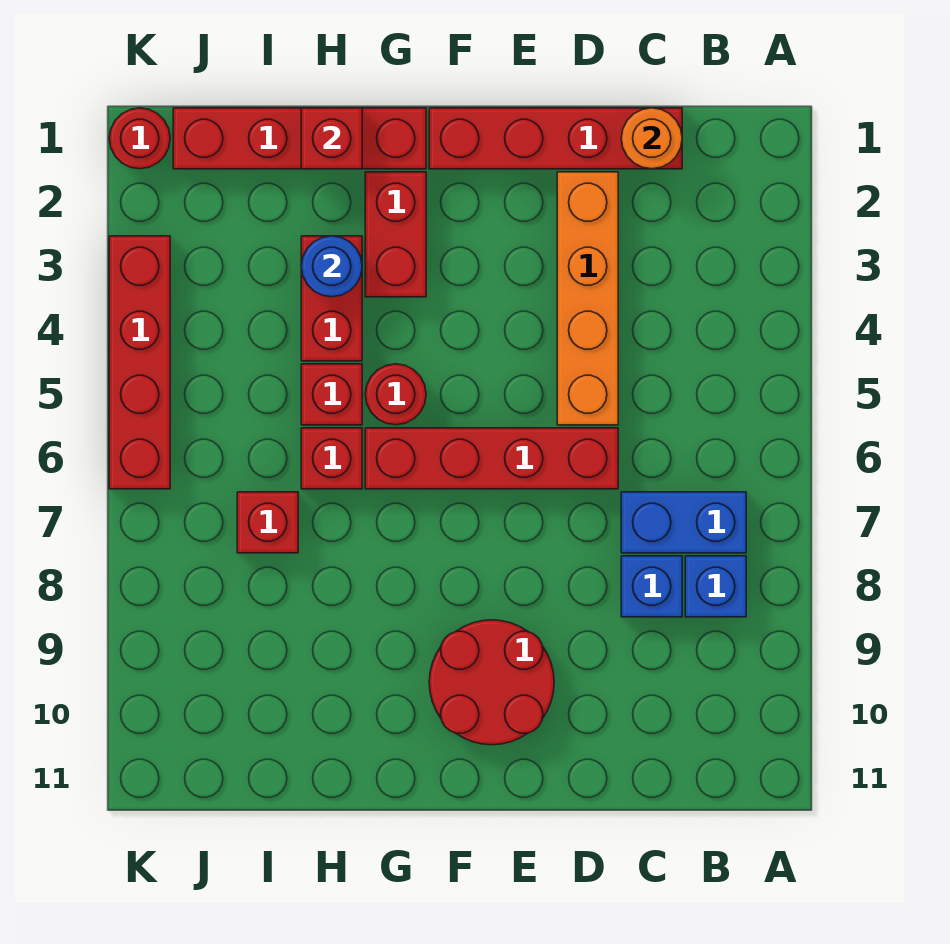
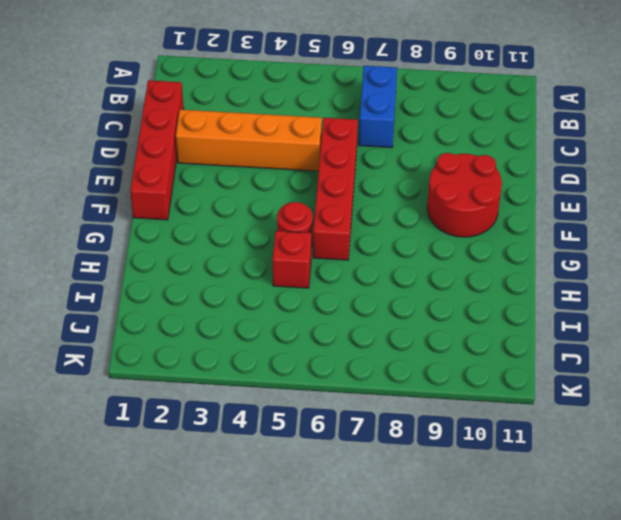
none -> blue 1x1 brick [685,556,746,617]
none -> blue 1x1 brick [621,556,682,617]
none -> red 1x4 brick [173,108,426,169]

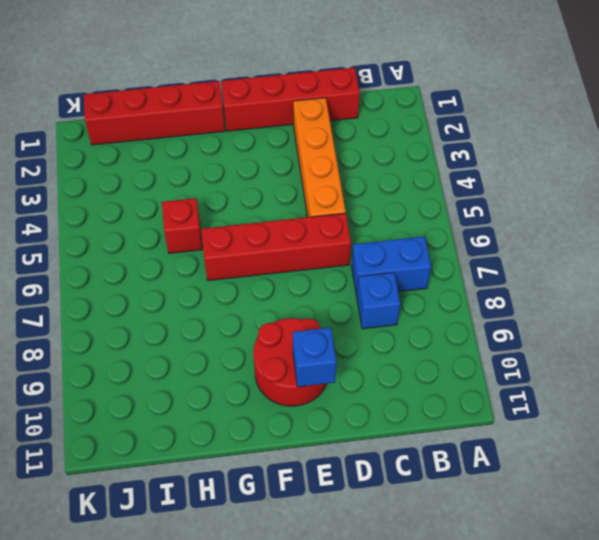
blue 1x1 brick [293,327,336,387] -> blue 1x1 brick moved to [685,556,746,617]
none -> red 1x2 brick [365,172,426,297]
none -> red 1x1 round brick [365,364,426,425]
none -> red 1x2 brick [301,236,362,361]

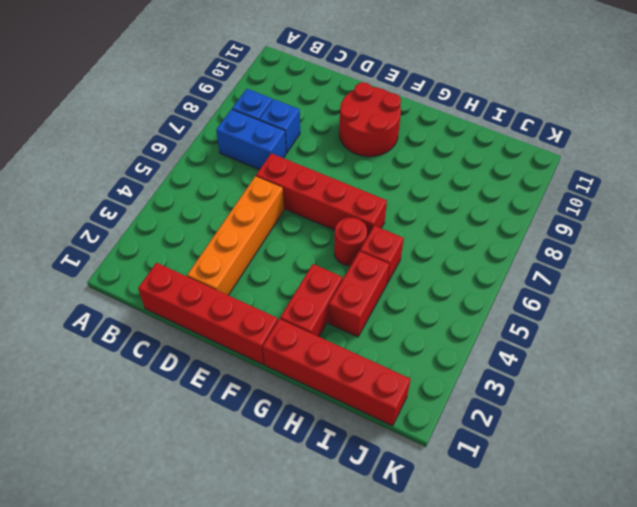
none -> red 1x1 brick [301,428,362,489]
none -> red 1x1 brick [237,492,298,553]
none -> red 1x1 round brick [109,108,170,169]

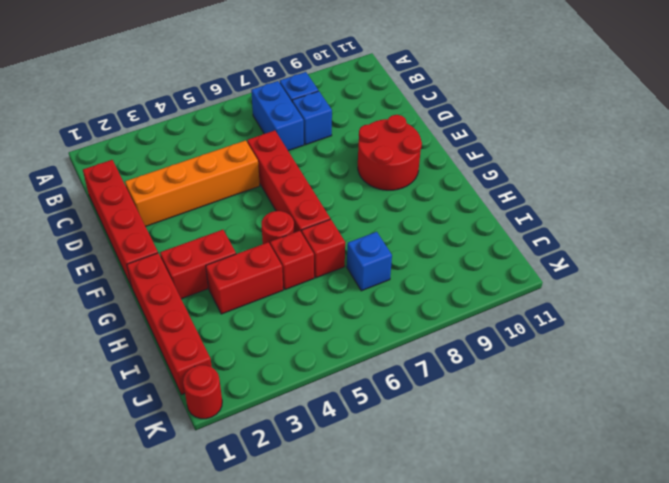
blue 1x1 brick [347,232,392,291] -> red 1x1 brick [237,492,298,553]
none -> red 1x4 brick [109,236,170,489]
none -> orange 1x1 round brick [621,108,682,169]
none -> red 1x1 brick [301,108,362,169]

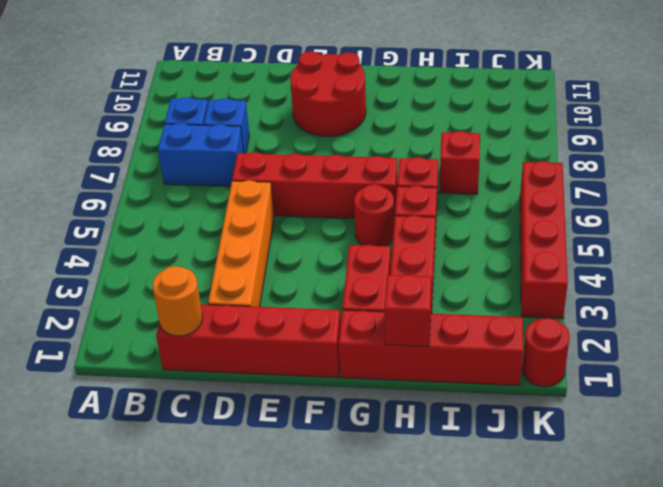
none -> blue 1x1 round brick [301,236,362,297]

